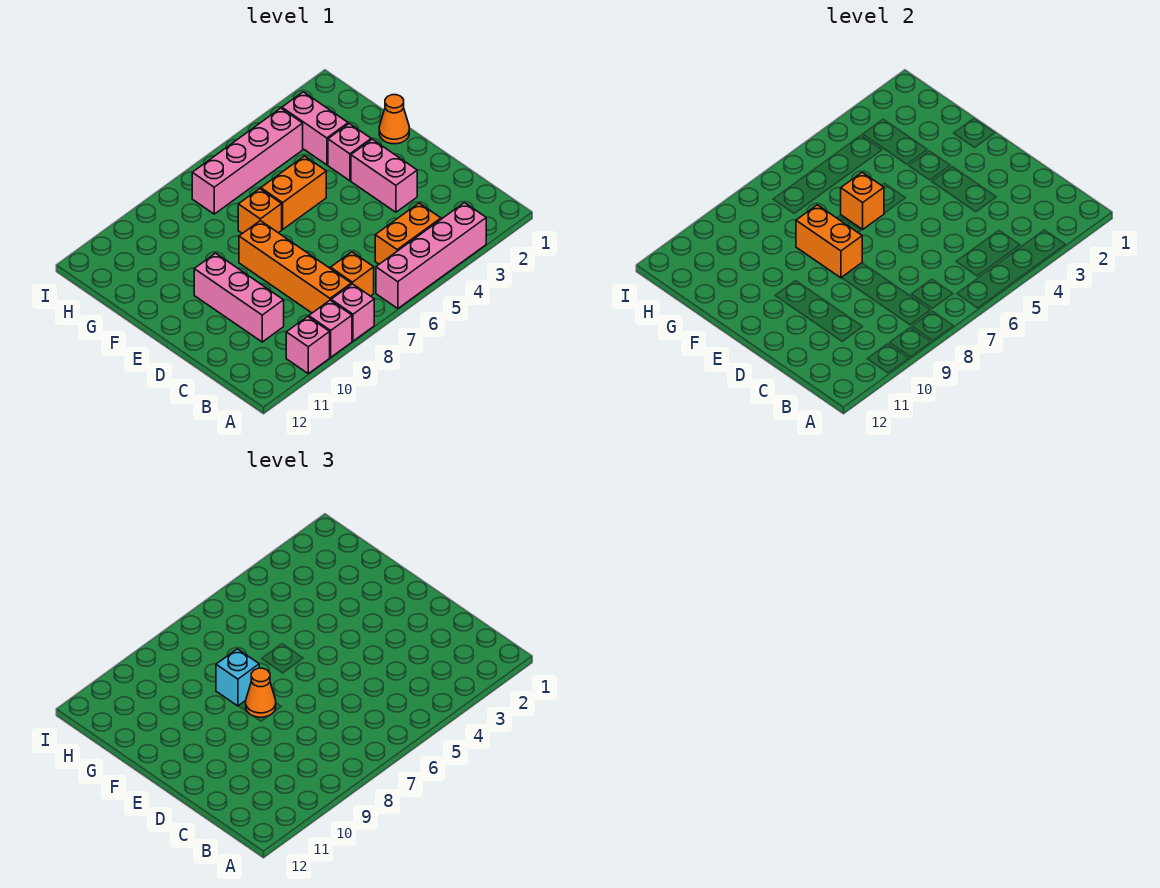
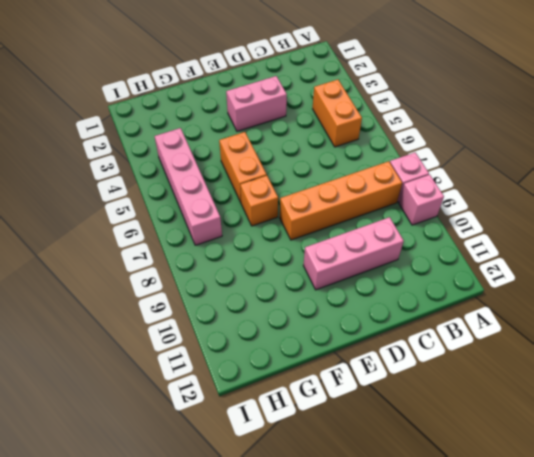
none -> pink 1x4 brick [376,203,486,309]
none -> pink 1x1 brick [286,317,330,374]
none -> orange 1x1 brick [331,252,374,296]

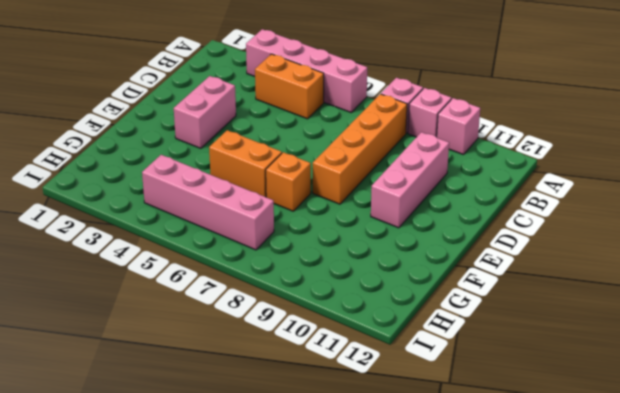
none -> orange 1x1 brick [331,252,374,296]
none -> orange 1x1 cone [379,95,409,144]
none -> pink 1x1 brick [328,124,371,181]

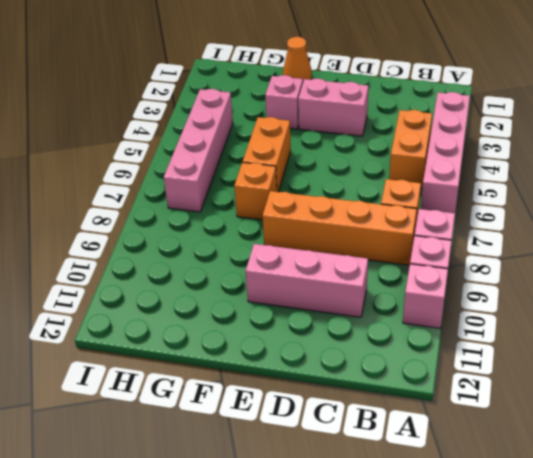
none -> pink 1x2 brick [282,92,348,165]
none -> orange 1x2 brick [796,205,862,278]
none -> orange 1x1 brick [841,172,884,229]

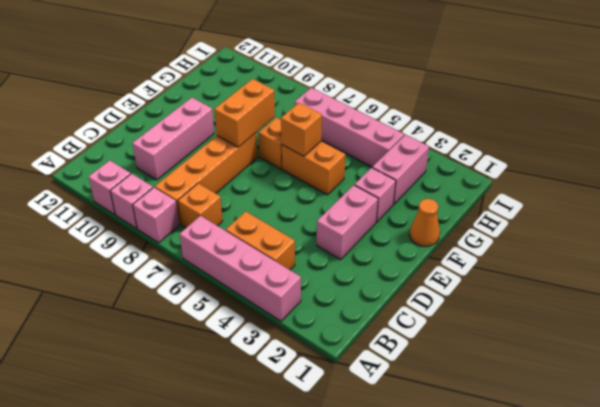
none -> orange 1x1 cone [246,668,276,717]
none -> cyan 1x1 brick [216,649,259,706]

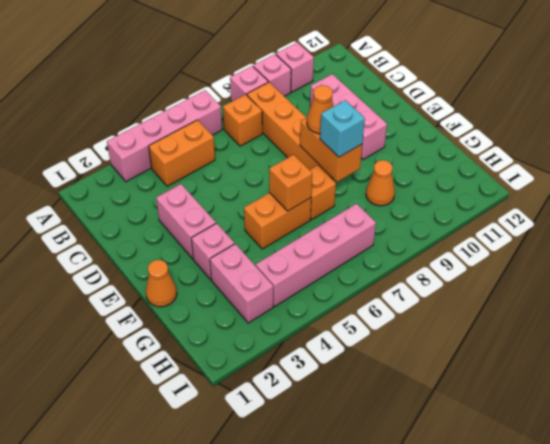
orange 1x1 cone [366,160,395,206] -> none

